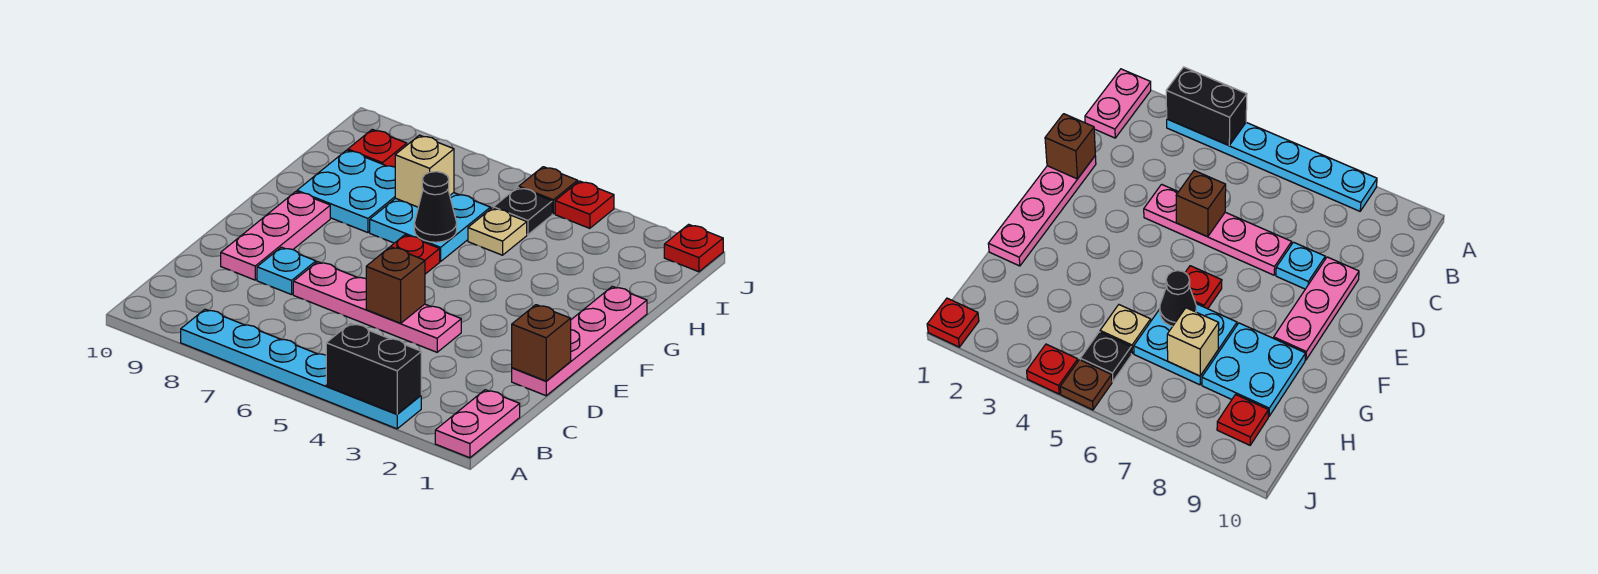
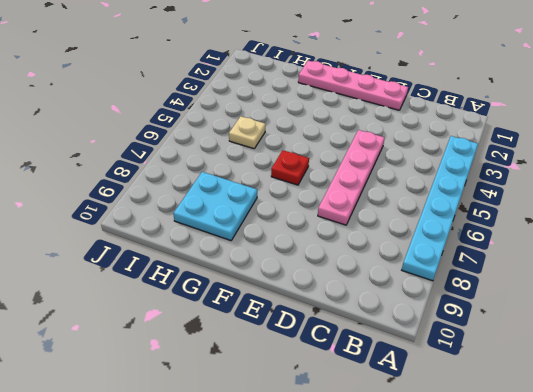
none -> pink 1x2 plate [435,390,520,458]
none -> cyan 1x1 plate [257,247,316,295]
none -> pink 1x3 plate [221,192,330,280]

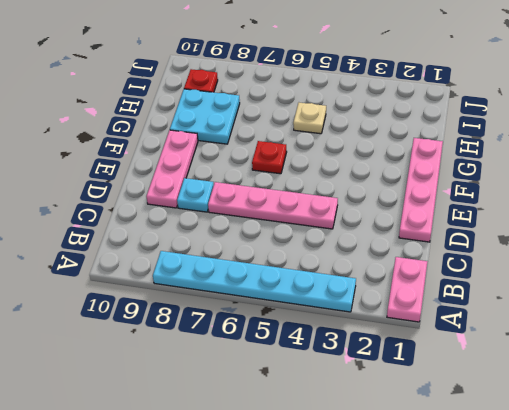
none -> cyan 2x2 plate [370,193,490,261]
none -> black 1x1 plate [493,187,552,235]
none -> red 1x1 plate [664,224,723,272]

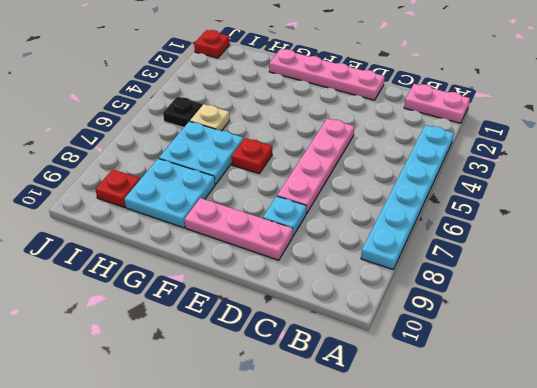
none -> red 1x1 plate [555,181,614,228]
none -> brown 1x1 plate [519,167,578,214]
none -> black 1x2 brick [326,323,421,414]

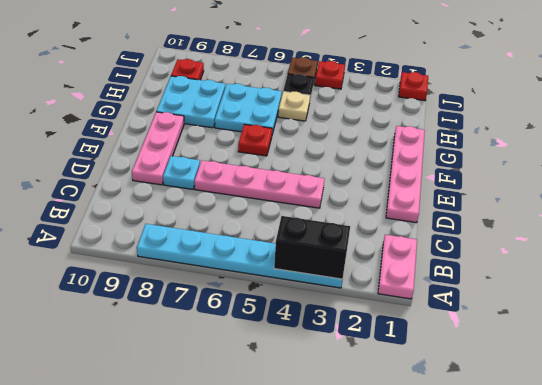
none -> brown 1x1 brick [512,305,571,381]
none -> brown 1x1 brick [366,247,425,323]
none -> black 1x1 cone [414,172,457,242]

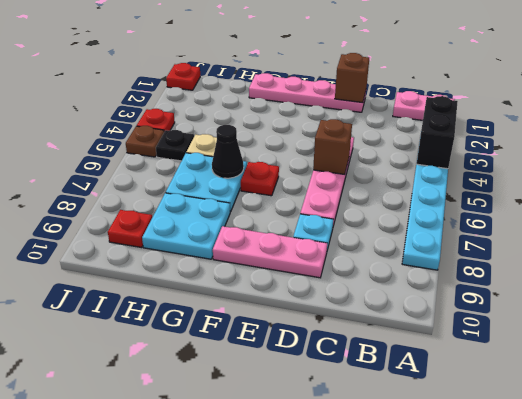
none -> tan 1x1 brick [395,135,454,207]

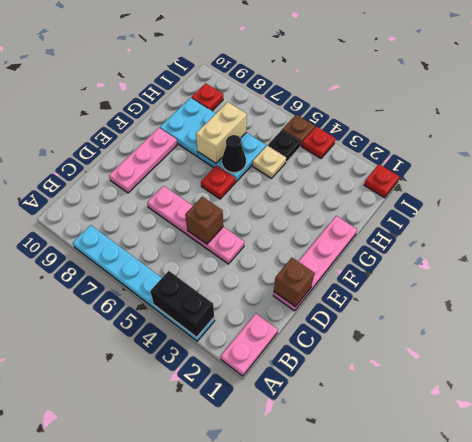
tan 1x2 brick [196,102,247,163] -> tan 1x1 brick [395,135,454,207]
none -> cyan 1x1 plate [257,247,316,295]

